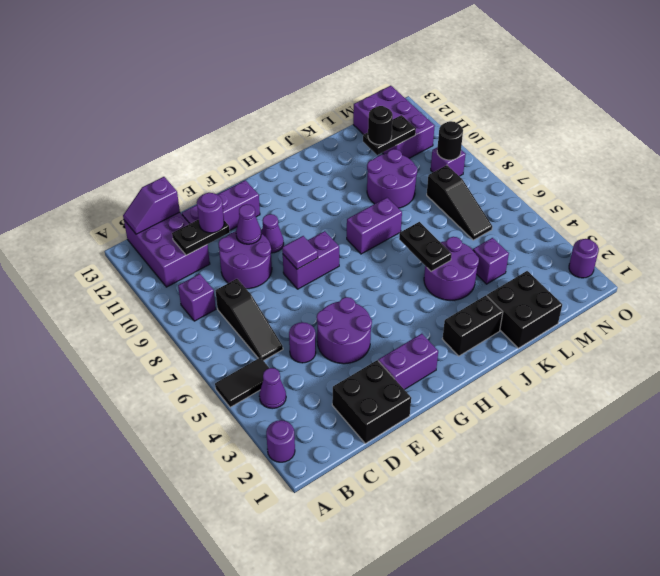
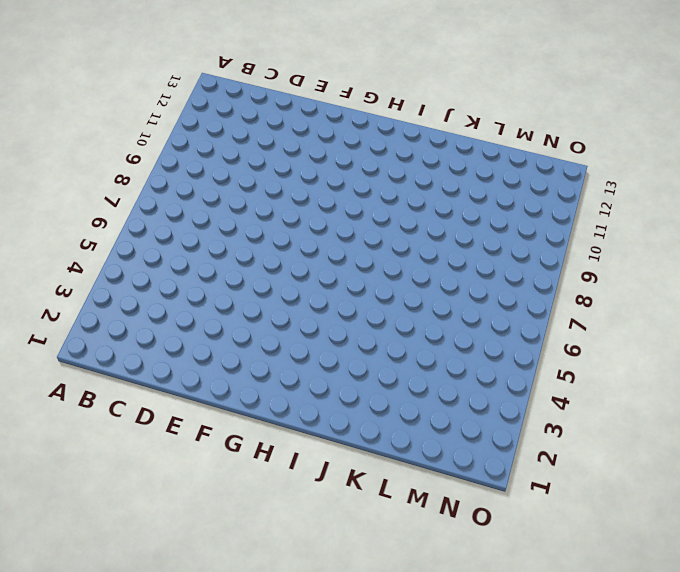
none -> purple 1x1 round brick [266,420,295,462]
none -> black 1x2 tile [215,357,269,407]
none -> purple 1x1 cone [259,368,286,409]
none -> purple 1x1 brick [178,274,216,321]

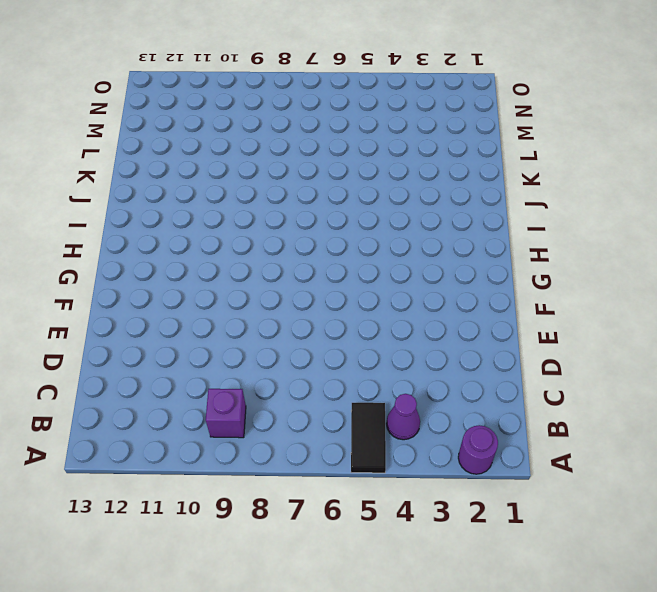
none -> purple 2x3 brick [124,212,210,287]
none -> black 1x3 slope [216,279,283,361]
none -> black 2x2 brick [332,360,411,443]
none -> purple 1x1 round brick [289,322,316,363]

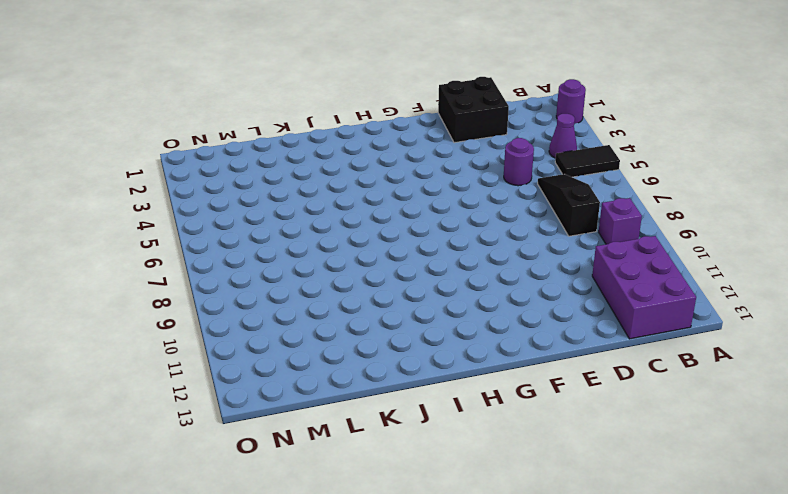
none -> purple 2x2 round brick [218,231,272,289]
none -> purple 1x3 brick [182,180,260,230]
none -> purple 2x2 round brick [317,297,372,364]
none -> purple 1x2 brick [378,334,438,390]

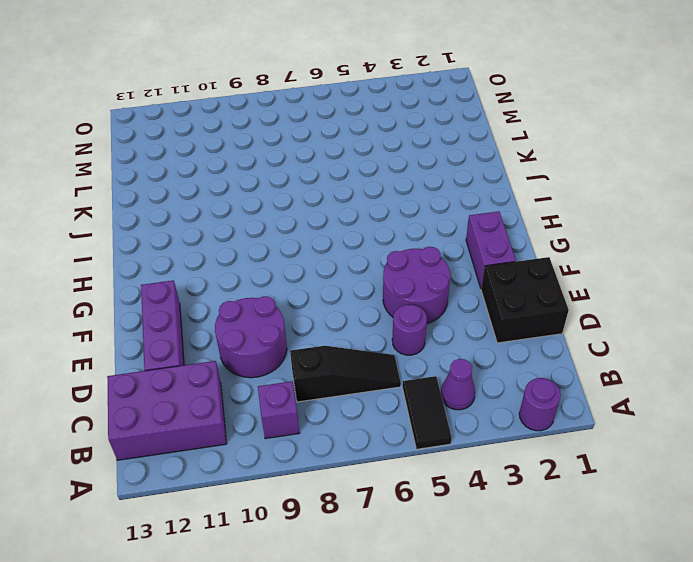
none -> purple 1x2 brick [283,231,339,289]
none -> purple 1x1 cone [261,214,284,253]
none -> black 1x2 brick [442,296,503,356]
none -> purple 1x2 brick [347,198,402,254]

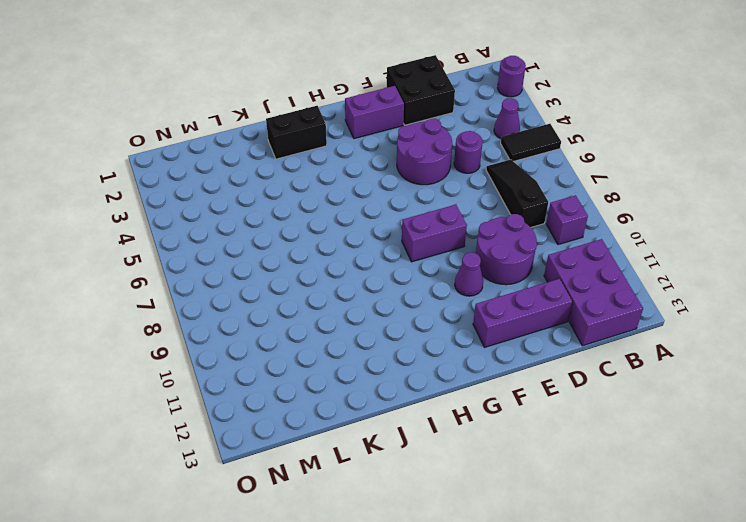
none -> purple 1x2 brick [347,198,402,254]
none -> purple 2x2 round brick [424,237,479,300]
none -> black 2x2 brick [487,271,562,348]
none -> purple 2x2 round brick [367,149,417,208]

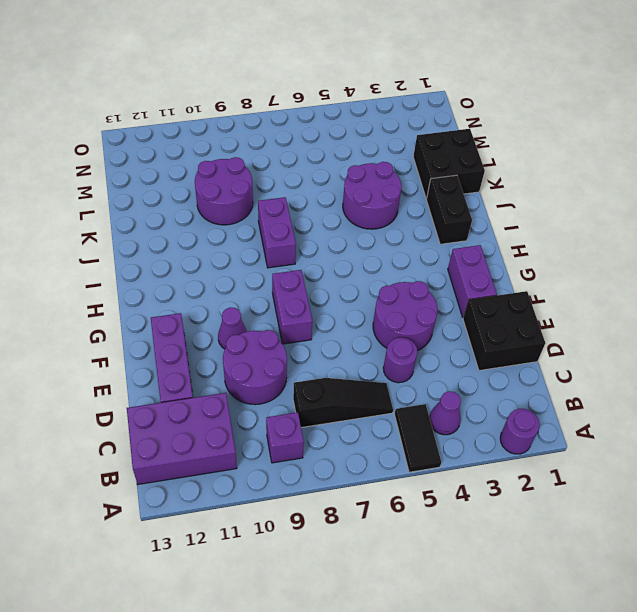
none -> purple 1x1 brick [473,238,509,284]
none -> black 1x3 slope [427,165,492,240]
none -> purple 2x3 brick [353,86,435,158]
none -> purple 1x1 brick [431,147,466,176]

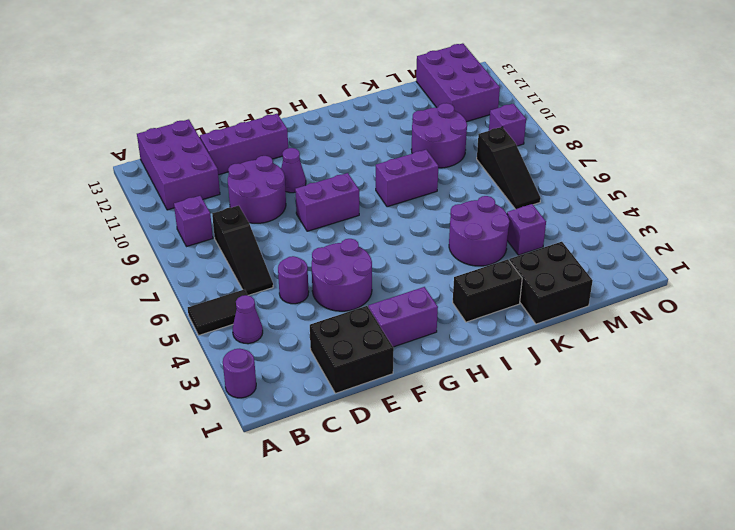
none -> purple 1x1 round brick [569,239,599,278]
none -> purple 1x2 slope [123,177,180,234]
none -> black 1x2 plate [172,219,230,255]
none -> purple 1x1 cone [236,204,261,244]

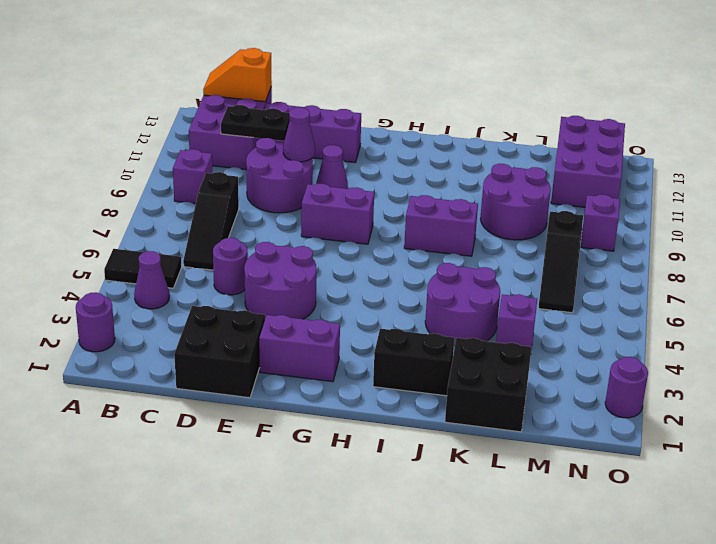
orange 1x2 slope [203,48,272,102] -> purple 1x2 slope [123,177,180,234]
none -> purple 1x1 tile [282,236,318,269]
none -> black 1x2 plate [399,222,452,271]
none -> black 1x2 plate [363,115,416,155]
none -> black 1x1 round brick [437,121,463,160]

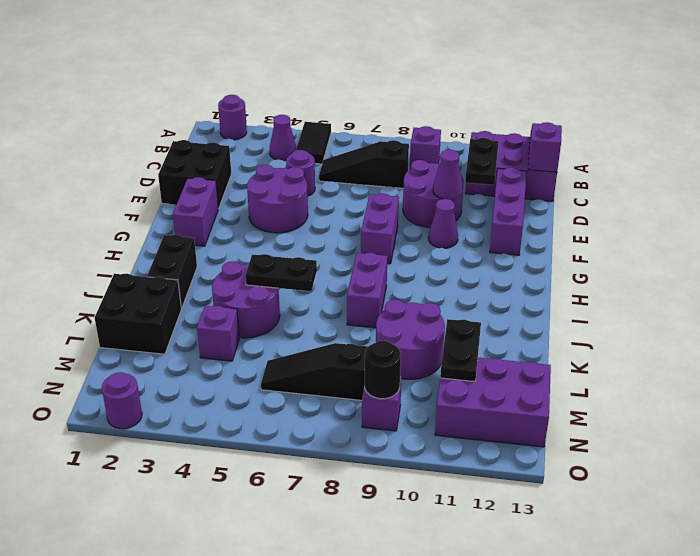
none -> purple 1x1 tile [282,236,318,269]
none -> purple 1x1 round brick [197,193,224,233]
none -> black 1x1 round brick [368,106,393,145]

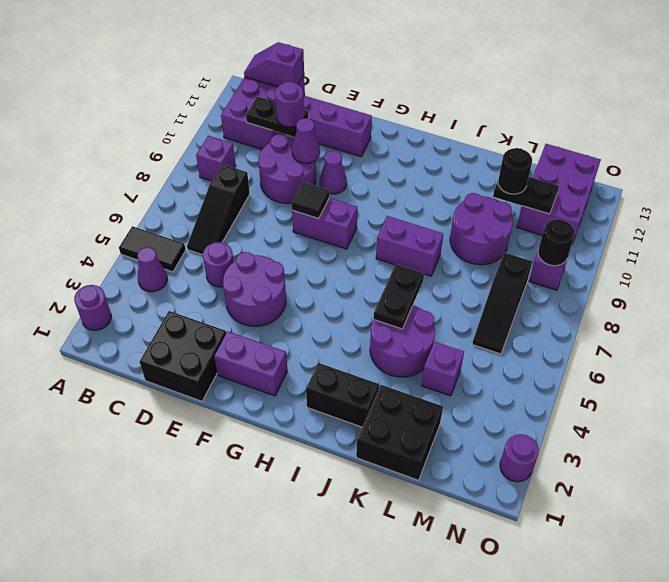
black 1x1 tile [292,182,329,219] -> purple 1x1 tile [282,236,318,269]

